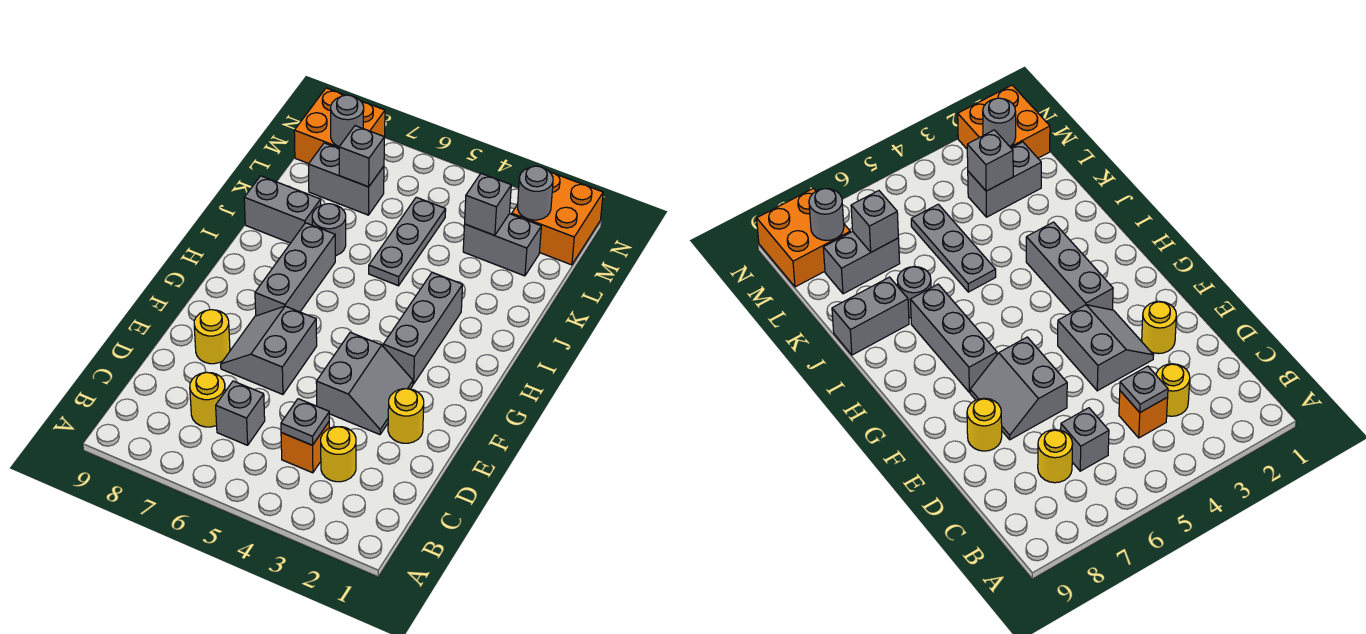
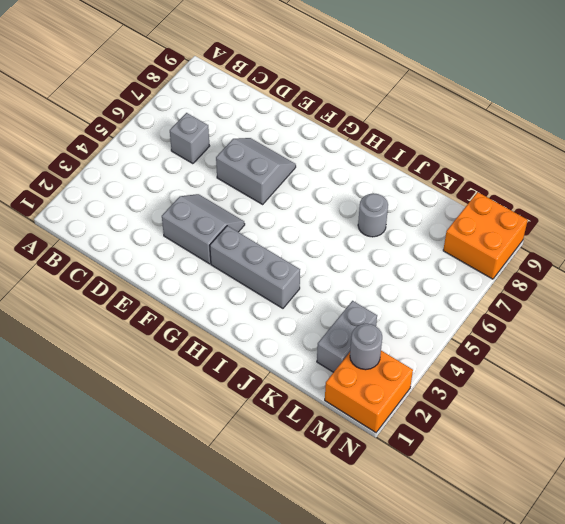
grey 2x2 slope [162,194,245,264] -> grey 2x2 slope turned to [316,332,413,435]
none -> yellow 1x1 round brick [321,427,356,482]
none -> orange 1x1 brick [281,422,329,473]
none -> yellow 1x1 round brick [190,372,225,427]

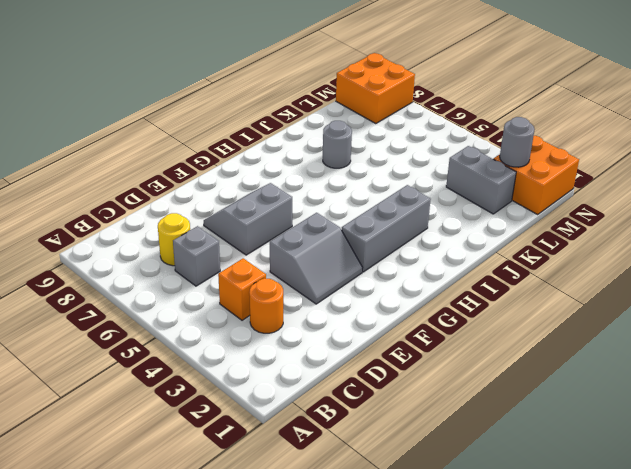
orange 1x1 round brick [249,278,283,333] -> yellow 1x1 round brick [321,427,356,482]
none -> yellow 1x1 round brick [388,389,424,443]
none -> yellow 1x1 round brick [194,310,230,364]
none -> grey 1x3 brick [255,223,335,316]

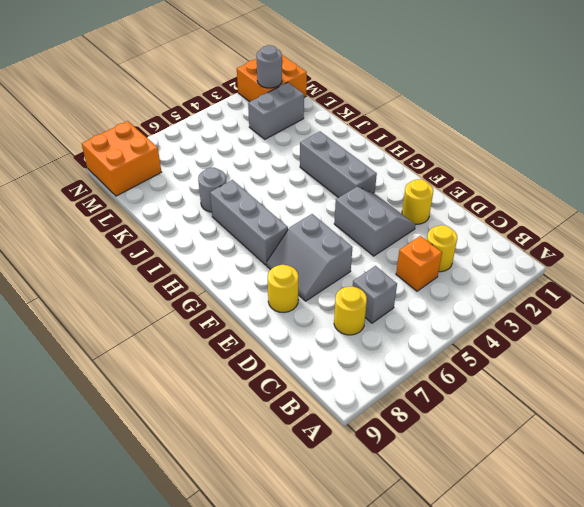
none -> grey 1x3 plate [369,197,446,286]
none -> grey 1x2 brick [244,176,321,243]
none -> grey 1x2 brick [309,143,384,215]

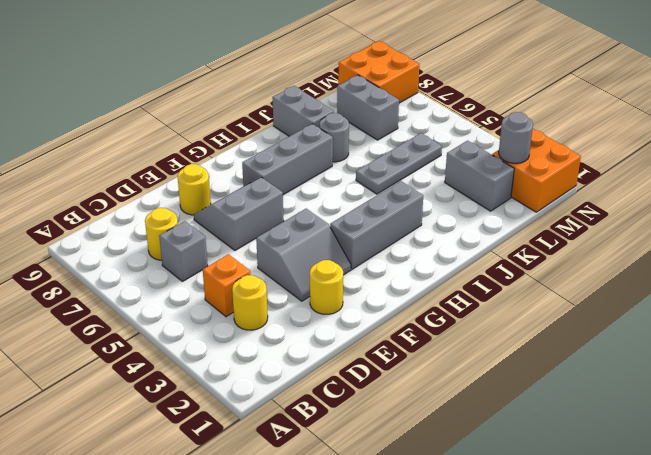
none -> grey 1x1 plate [281,399,329,445]
none -> grey 1x1 brick [465,173,511,235]
none -> grey 1x1 brick [339,126,384,187]

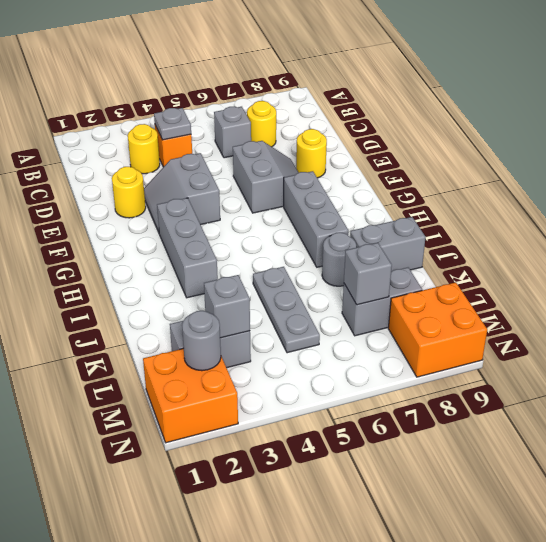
none -> grey 1x1 round brick [331,95,364,147]

